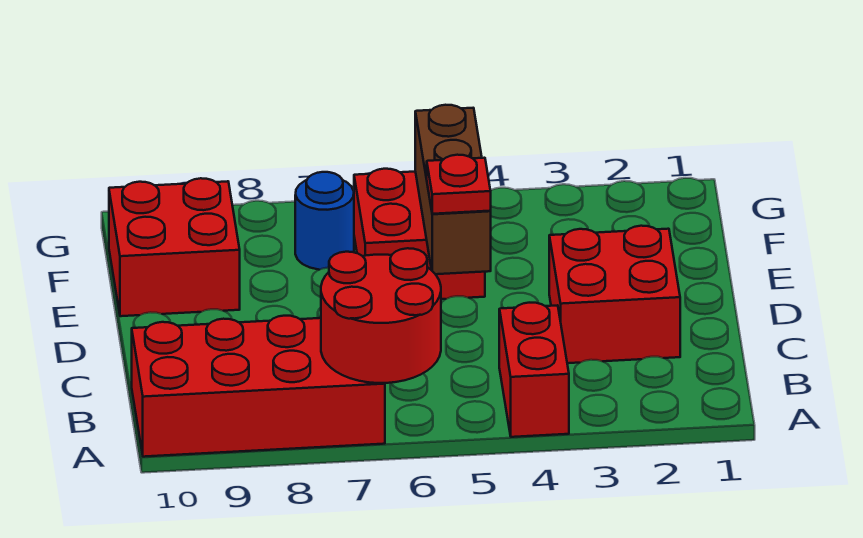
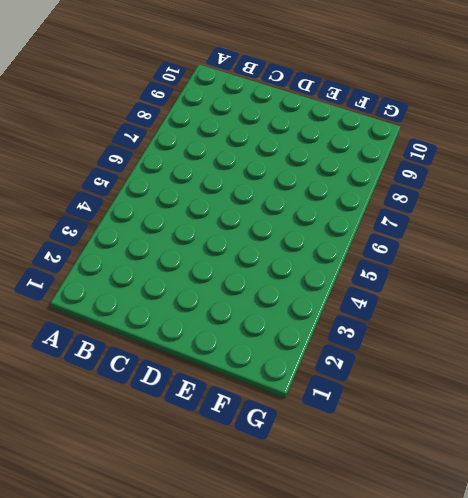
none -> red 1x2 brick [499,303,569,437]
none -> red 2x4 brick [132,316,385,457]

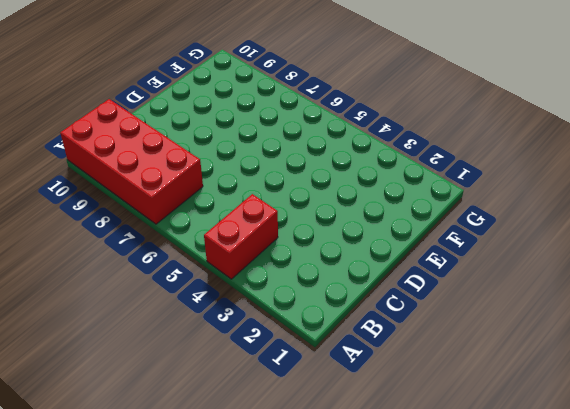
none -> red 2x2 brick [549,226,680,363]
none -> red 2x2 brick [354,169,485,299]

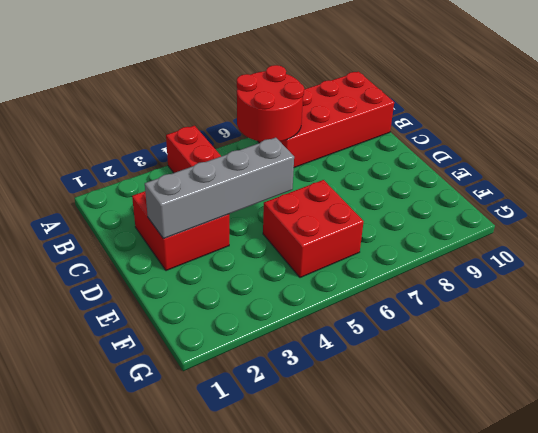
grey 1x4 brick [145,138,294,239] -> brown 1x3 brick [415,105,491,274]
none -> red 2x2 brick [109,178,240,316]
none -> blue 1x1 round brick [295,172,354,270]

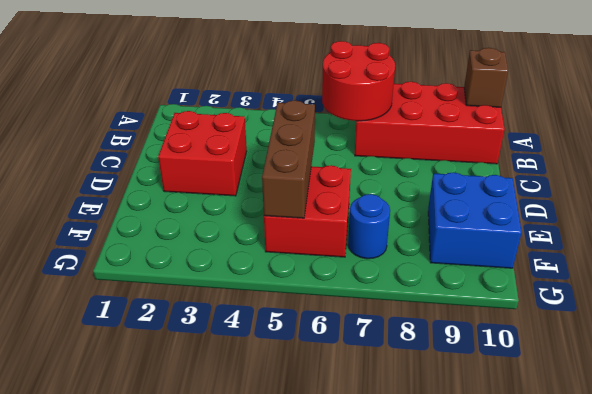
brown 1x1 brick [464,48,508,107] -> none
blue 2x2 brick [428,172,522,268] -> red 2x2 brick [109,178,240,316]
none -> red 1x2 brick [499,303,569,437]
none -> red 1x1 plate [427,155,491,214]

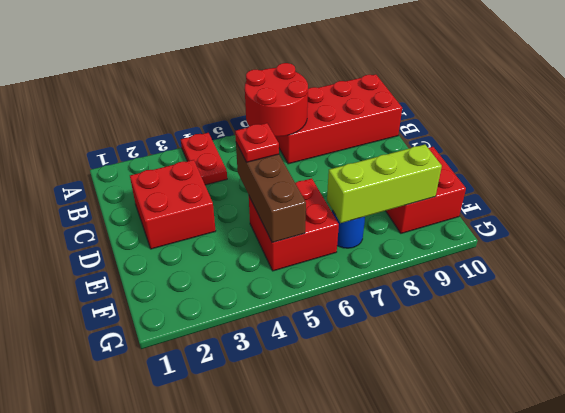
red 1x2 plate [181,133,227,185] -> red 1x2 brick [499,303,569,437]
lime 1x3 brick [327,145,442,223] -> none

